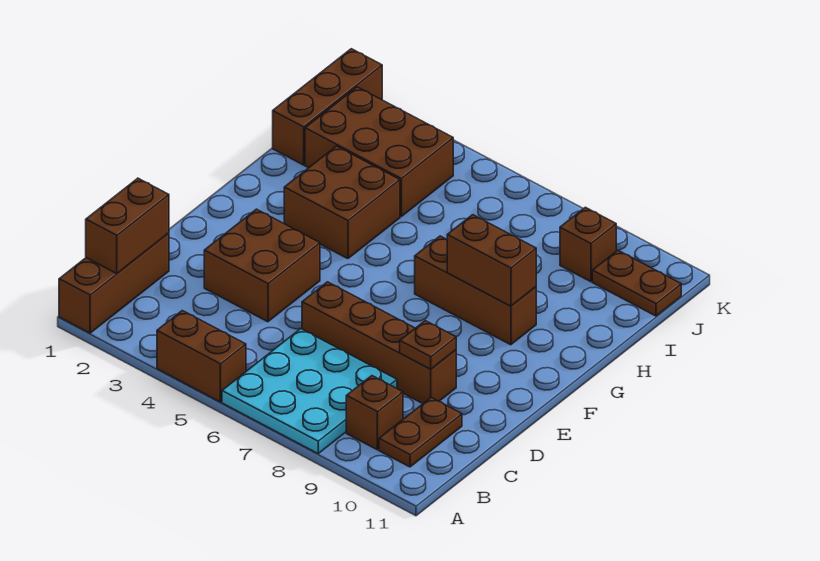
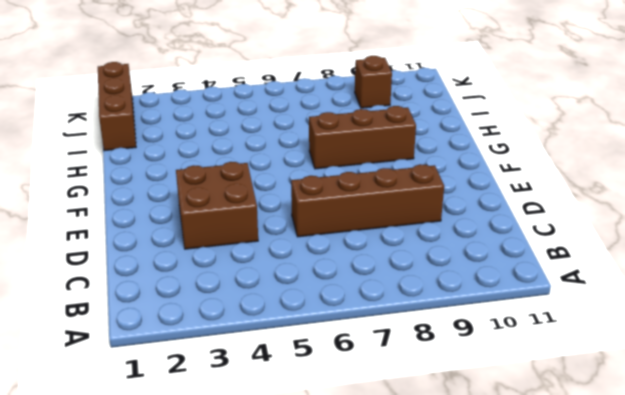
none -> brown 1x3 brick [59,233,169,333]
none -> brown 1x2 brick [157,311,246,402]
none -> cyan 3x3 plate [222,329,397,453]

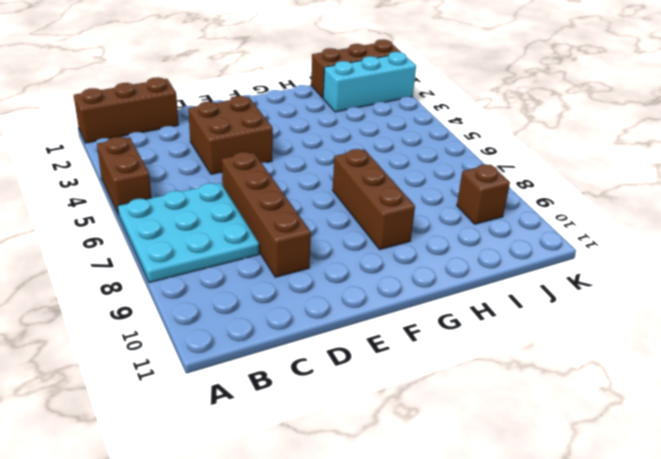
cyan 1x3 brick [323,52,416,112] -> brown 2x3 brick [305,87,453,216]
none -> brown 1x1 brick [346,376,403,450]
none -> brown 1x2 plate [379,398,462,467]
none -> brown 2x2 brick [284,146,400,259]

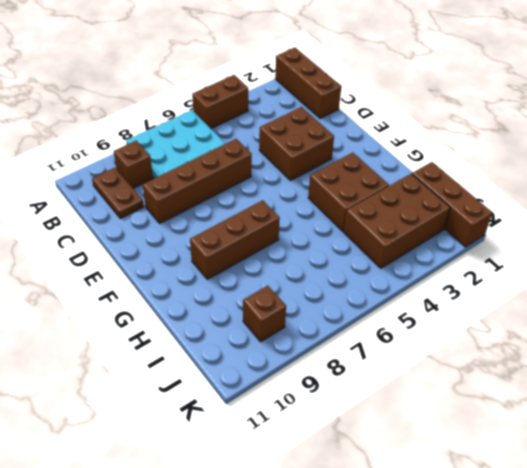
none -> brown 1x2 plate [592,250,681,316]
none -> brown 1x2 brick [86,178,169,273]
none -> brown 1x1 plate [400,321,456,369]

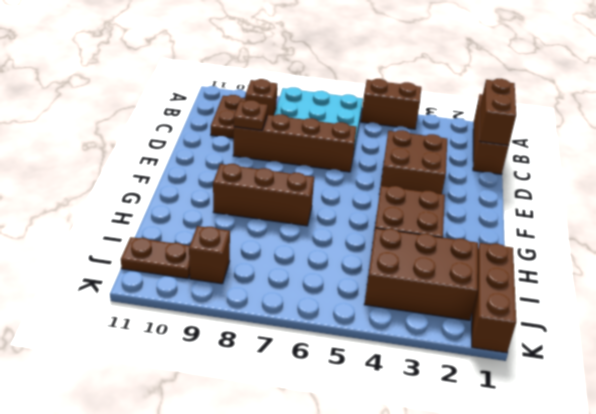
none -> brown 1x2 brick [447,215,536,306]

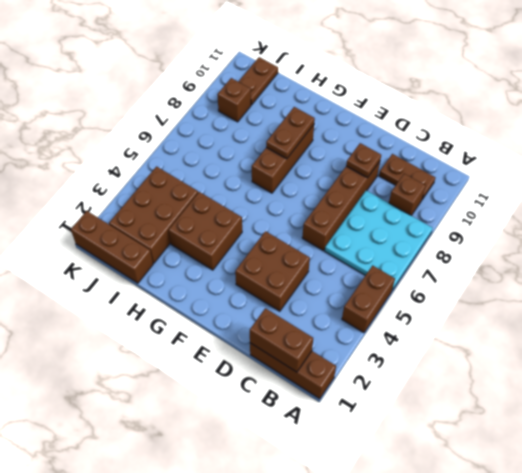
brown 1x2 plate [266,107,315,159] -> brown 1x2 brick [447,215,536,306]

